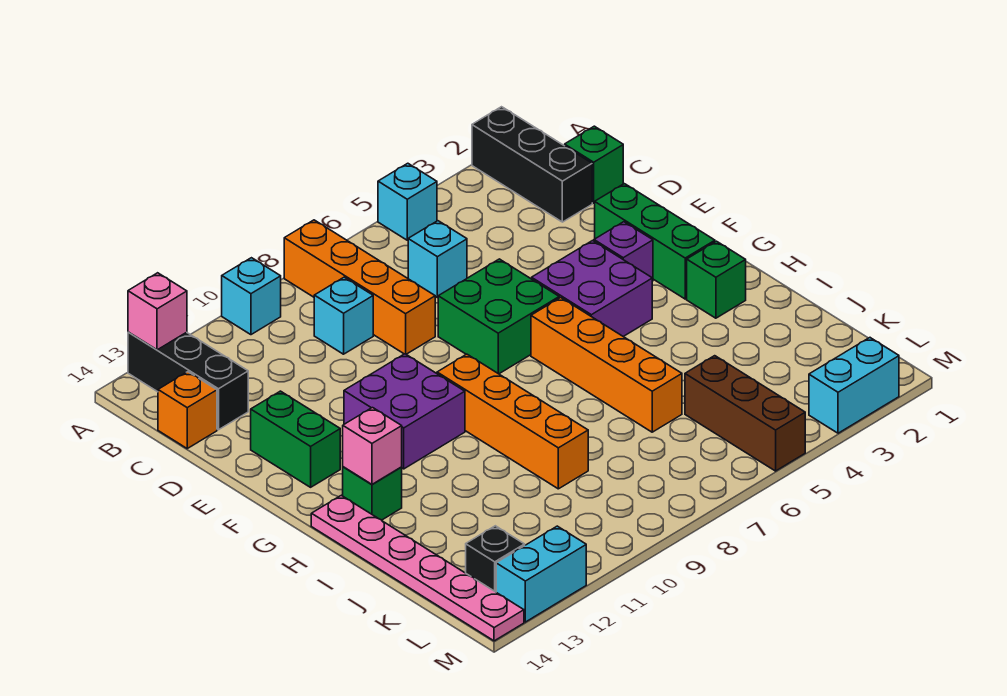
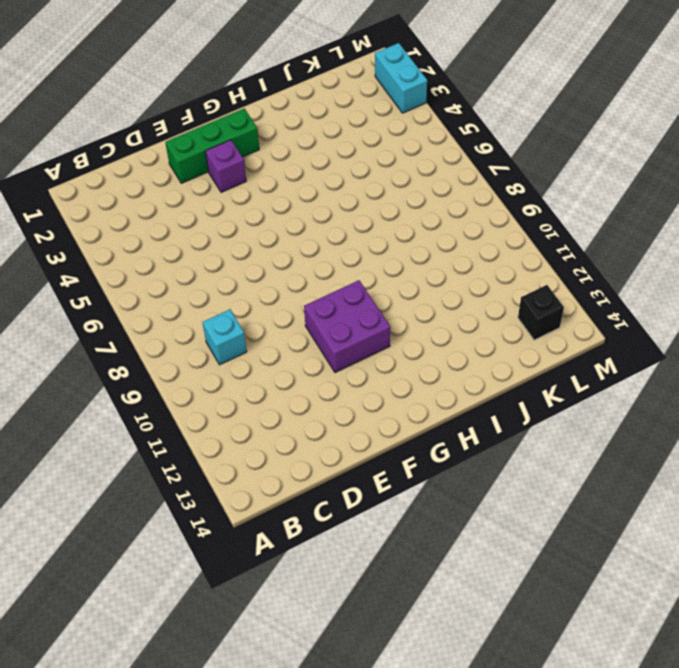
none -> black 1x3 brick [472,107,592,222]
none -> cyan 1x1 brick [378,163,437,240]
none -> orange 1x4 brick [284,220,435,354]

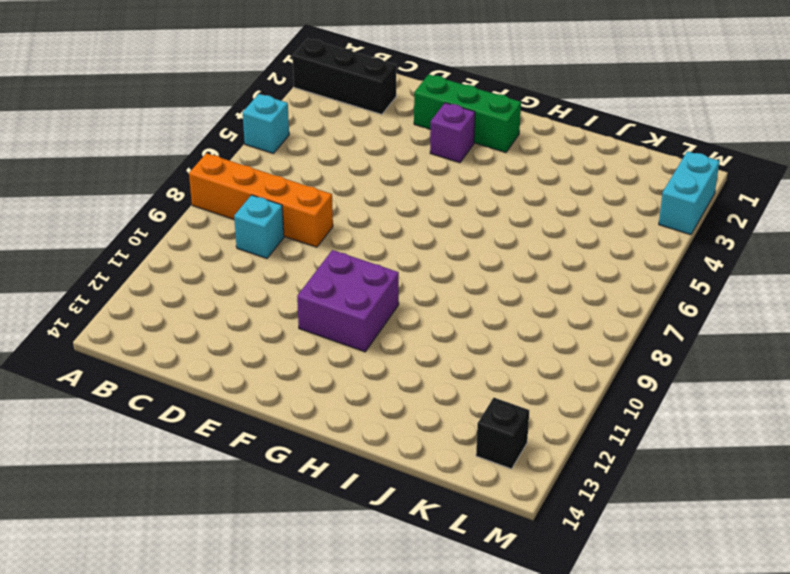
none -> cyan 1x1 brick [222,258,281,335]
none -> black 1x3 brick [128,332,248,430]
none -> green 1x1 brick [565,126,623,203]

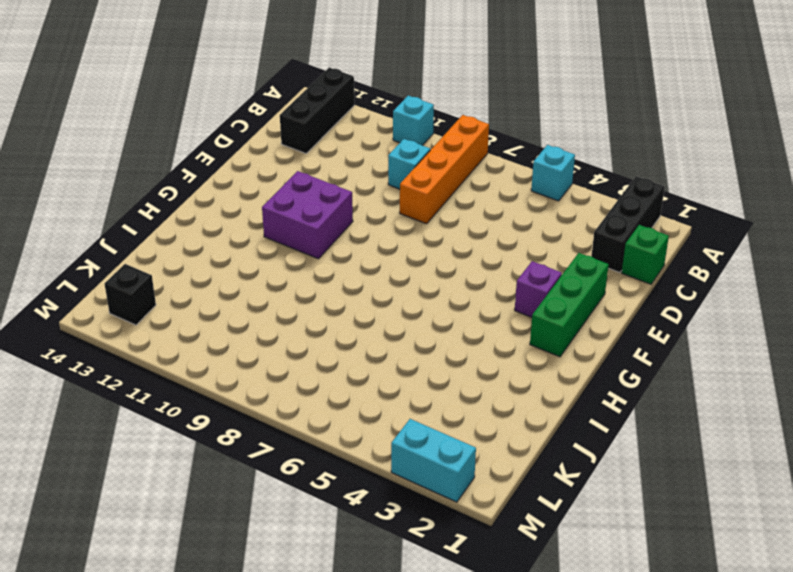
none -> cyan 1x1 brick [408,221,467,298]
none -> orange 1x1 brick [158,372,217,448]
none -> green 2x2 brick [438,259,559,374]

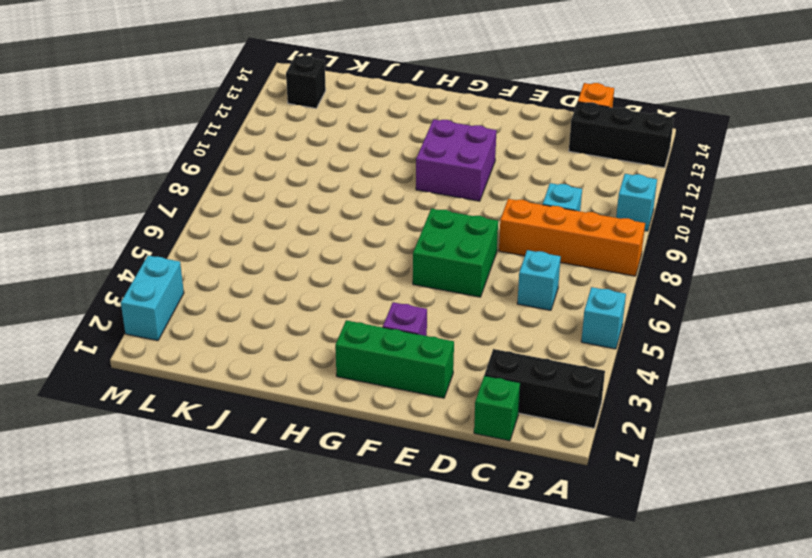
none -> green 1x2 brick [251,391,340,487]
none -> purple 2x2 brick [532,241,652,337]
none -> orange 1x4 brick [531,298,682,432]

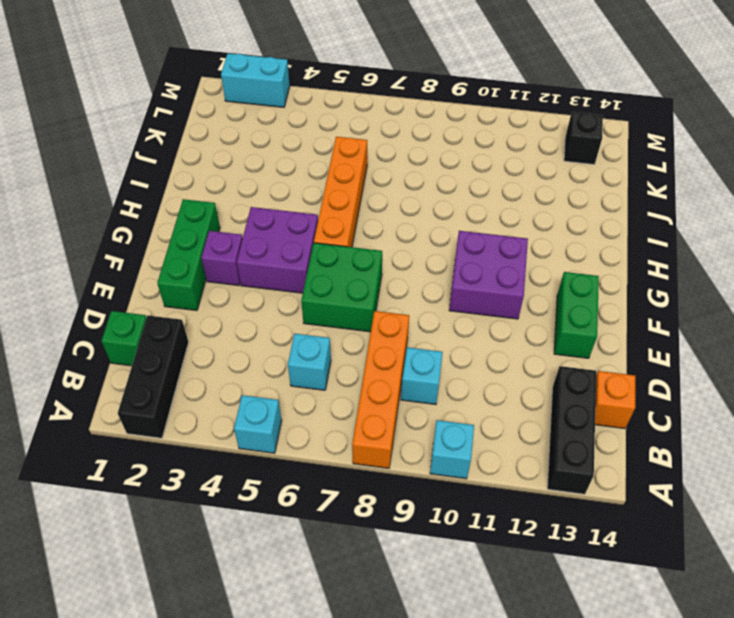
none -> orange 1x4 brick [437,354,588,489]
none -> green 1x1 brick [687,241,746,318]
none -> green 1x1 brick [343,467,402,520]

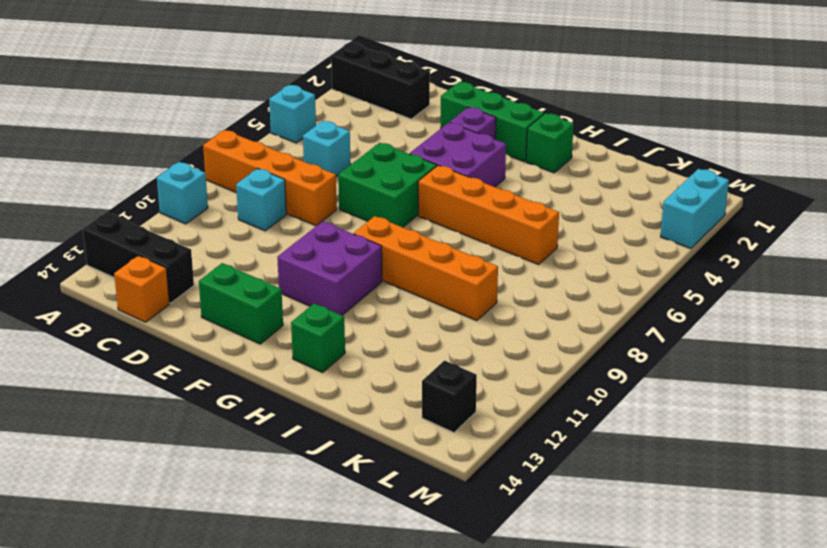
none -> green 1x1 brick [565,126,623,203]
none -> pink 1x6 plate [311,495,524,641]
none -> brown 1x3 brick [685,356,805,471]

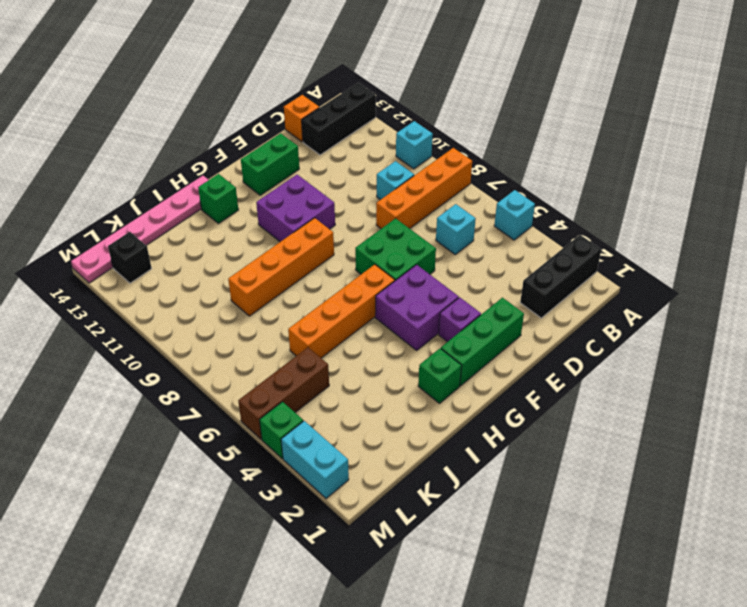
green 1x1 brick [260,402,303,458] -> green 1x1 brick moved to [565,126,623,203]
none -> cyan 1x2 brick [496,526,586,622]
none -> pink 1x1 brick [128,273,187,350]
none -> pink 1x1 brick [343,408,402,484]

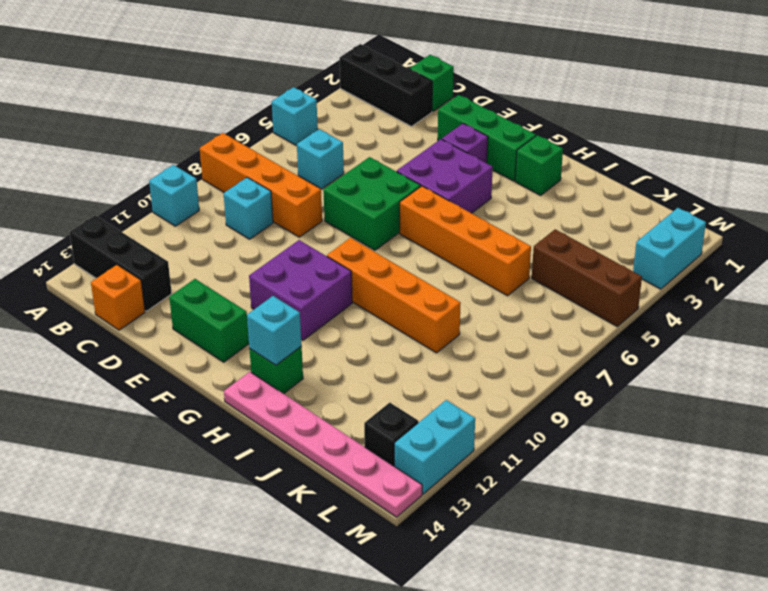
cyan 1x1 brick [247,296,302,365] -> pink 1x1 brick [343,408,402,484]
none -> pink 1x1 brick [128,273,187,350]

